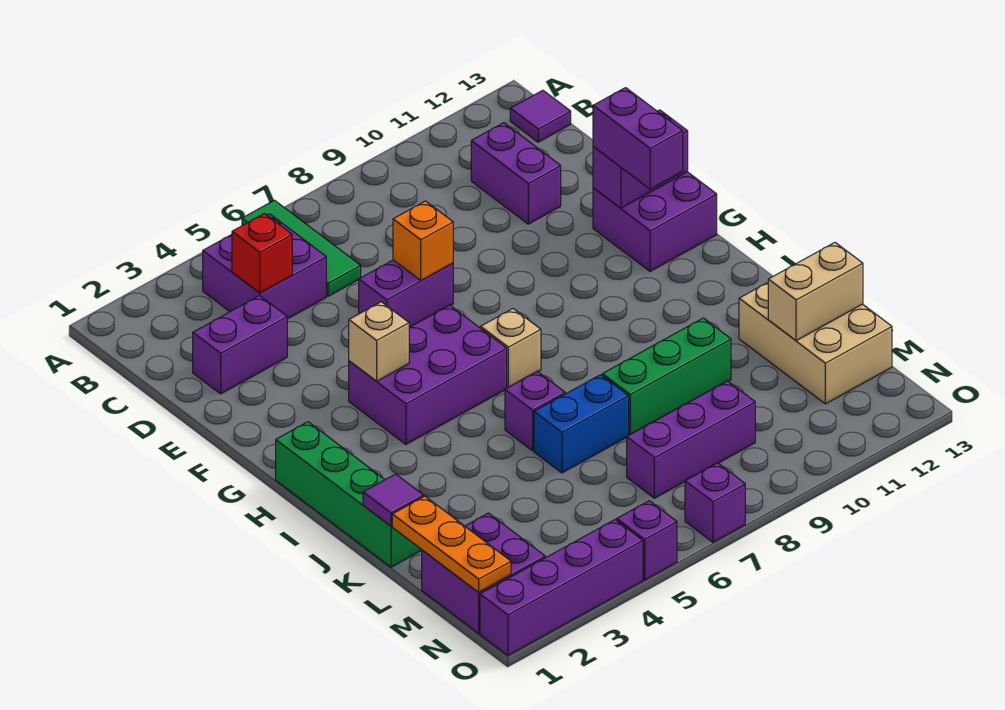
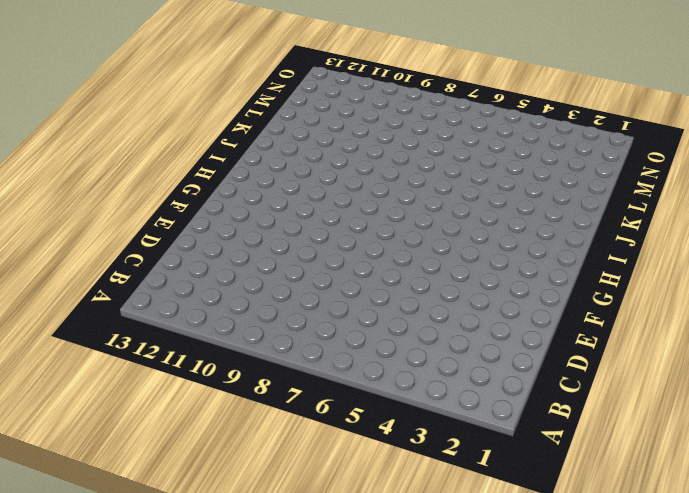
none -> green 1x3 tile [242,200,361,296]
none -> purple 2x2 brick [203,214,326,319]
none -> purple 1x1 tile [510,90,571,142]

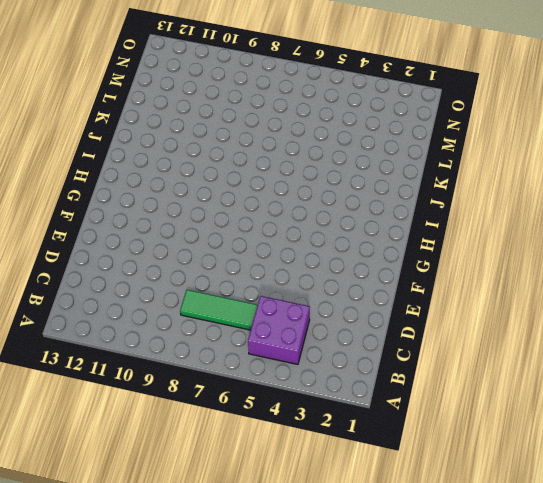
green 1x3 tile [180,290,258,330] -> green 1x3 tile turned to [242,200,361,296]
none -> purple 1x1 tile [510,90,571,142]
none -> purple 1x2 brick [471,123,561,224]
none -> purple 1x2 brick [193,296,287,394]

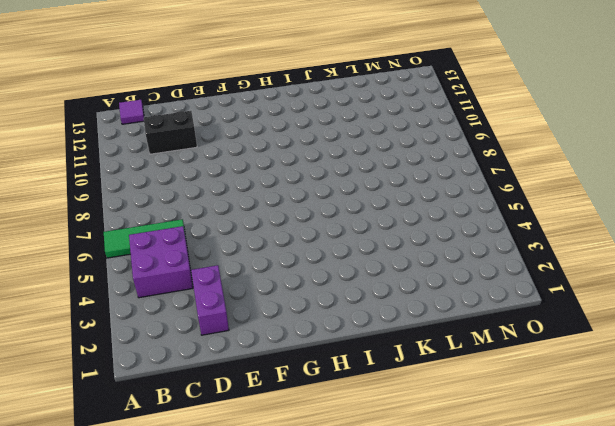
black 1x2 brick [144,111,197,154] -> purple 1x2 brick [471,123,561,224]
none -> purple 1x2 brick [359,260,453,327]
none -> purple 2x2 brick [593,172,717,271]
none -> purple 2x3 brick [349,305,507,444]

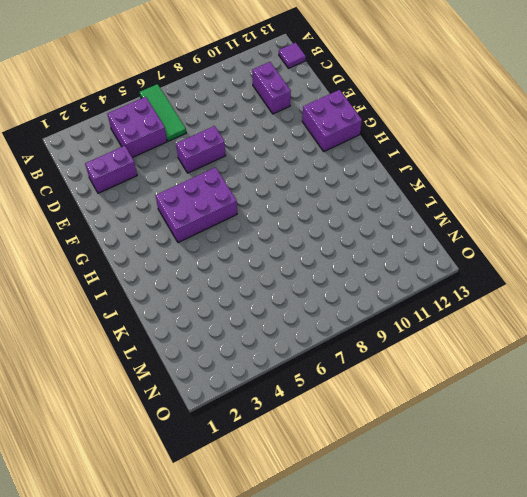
none -> green 1x4 brick [276,422,422,567]
none -> tan 1x1 brick [481,309,541,387]
none -> purple 1x1 brick [505,371,565,451]

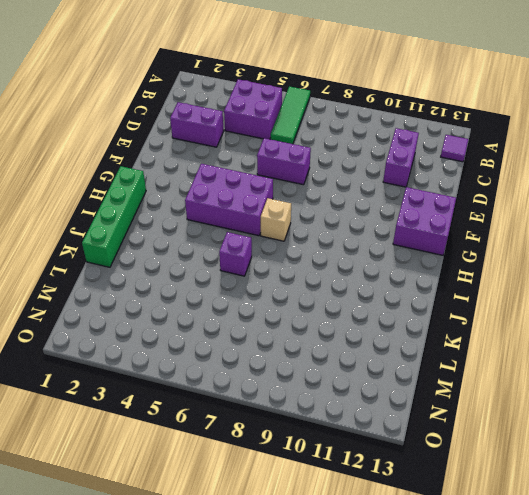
none -> blue 1x2 brick [534,375,629,473]
none -> green 1x3 brick [602,318,731,435]
none -> tan 2x3 brick [739,283,892,404]

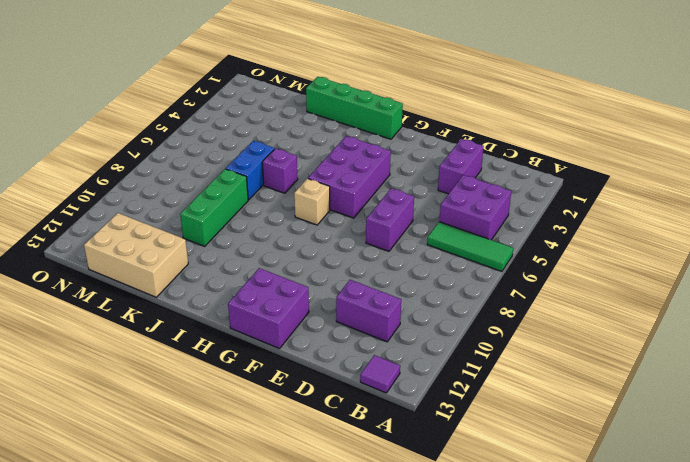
none -> purple 2x2 brick [422,513,545,633]
none -> purple 1x3 brick [627,381,755,498]
none -> purple 1x4 brick [480,520,643,656]

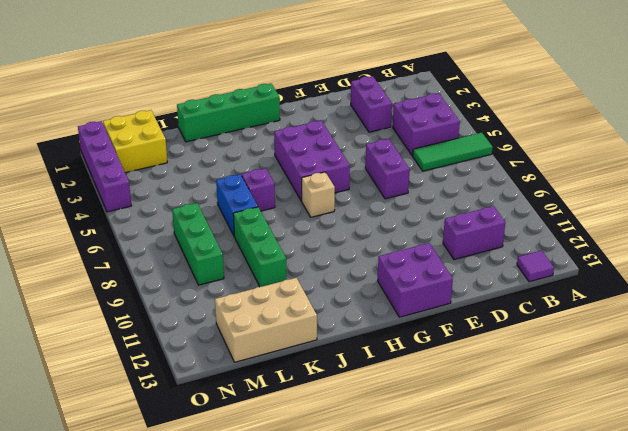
yellow 2x2 brick [103,110,167,173] -> purple 2x2 brick [422,513,545,633]
green 1x3 brick [172,203,224,285] -> purple 1x3 brick [627,381,755,498]
none -> purple 1x1 brick [617,501,677,580]
none -> purple 1x1 brick [685,463,745,542]
none -> red 1x1 brick [232,214,292,293]

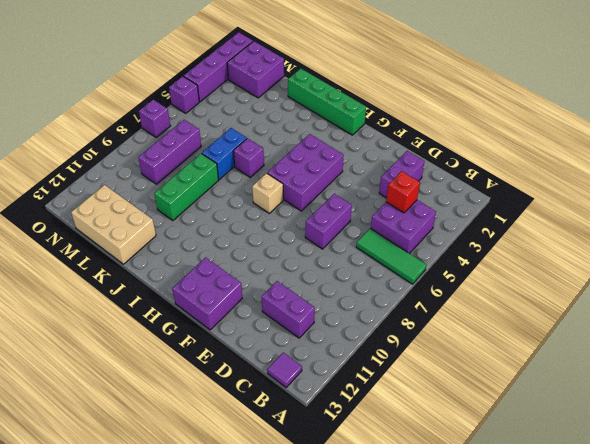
none -> orange 1x1 brick [393,201,453,280]
none -> purple 1x2 brick [593,110,688,208]
none -> tan 1x1 brick [349,302,409,381]

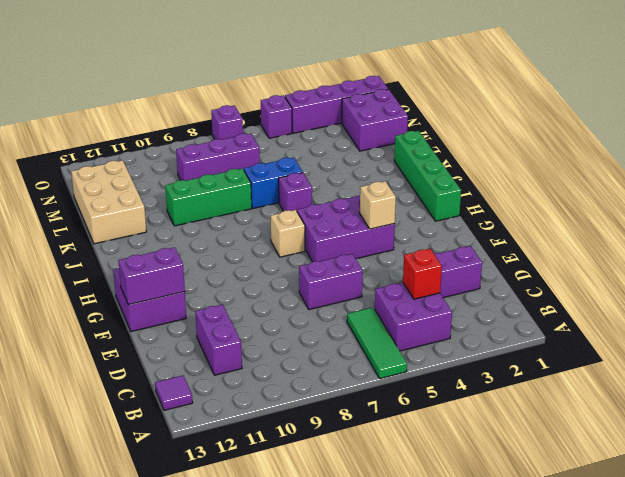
none -> orange 1x1 brick [393,201,453,280]
none -> purple 1x1 tile [363,474,424,526]
none -> orange 1x3 plate [392,496,511,592]

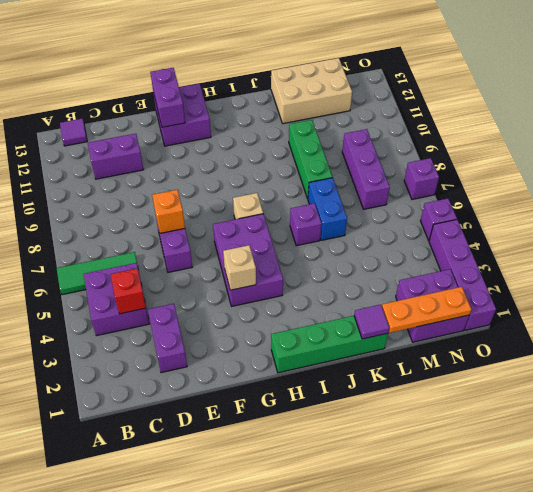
none -> tan 1x2 brick [768,243,863,341]
none -> purple 1x2 brick [593,88,683,189]

